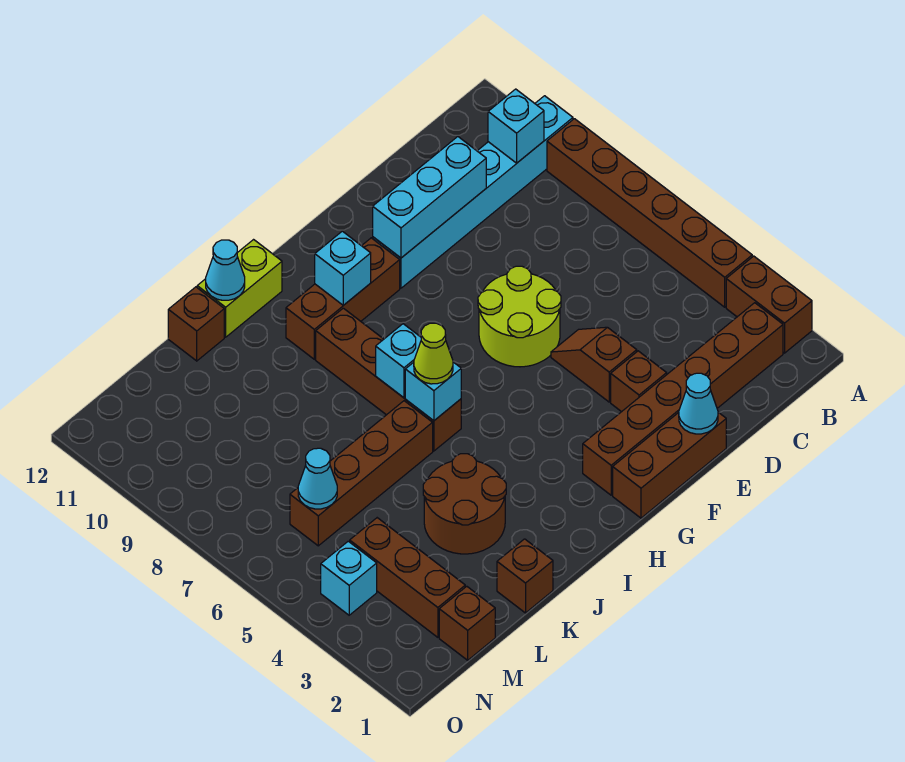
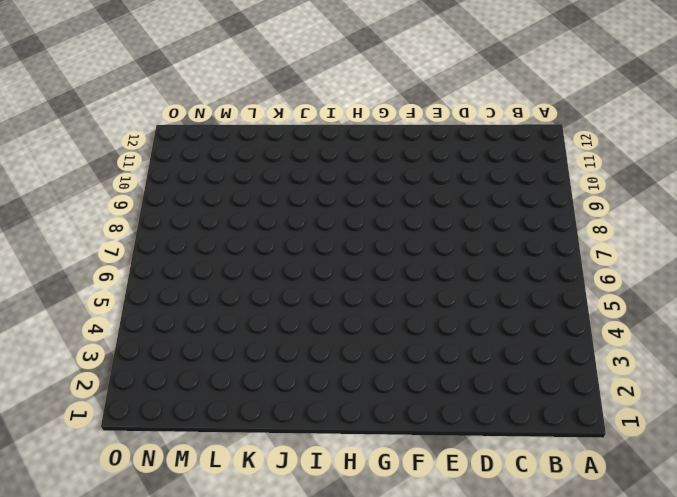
none -> brown 1x2 brick [726,256,812,353]
none -> brown 1x6 brick [547,119,752,307]
none -> cyan 1x6 brick [373,96,573,288]

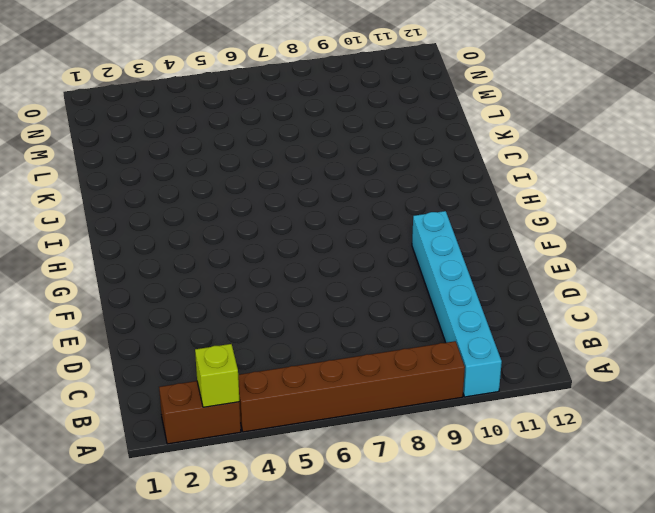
lime 1x1 brick [195,344,239,407] -> none
none -> brown 1x6 brick [583,303,783,495]
none -> brown 1x3 brick [613,412,726,518]
none -> brown 1x1 brick [611,351,667,412]

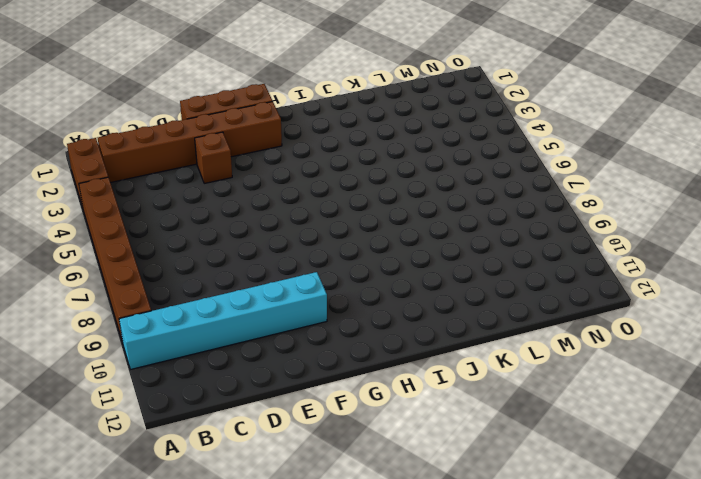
none -> brown 1x2 slope [551,327,637,402]
none -> lime 2x2 round brick [478,266,561,367]
none -> brown 1x3 brick [286,238,400,359]

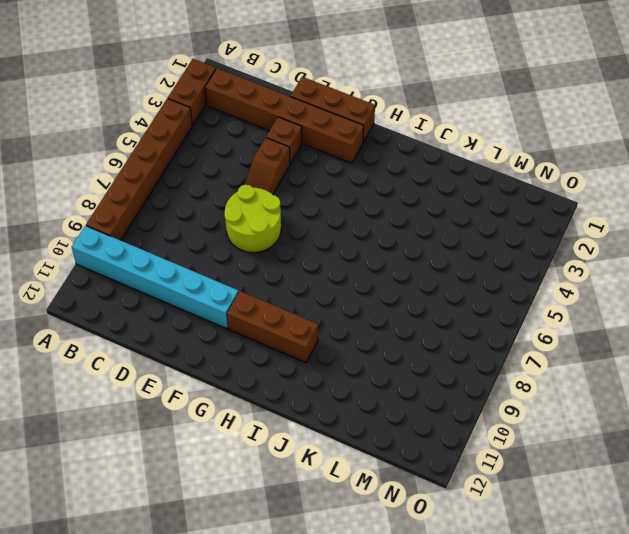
none -> brown 1x4 brick [316,308,461,451]
none -> lime 1x2 brick [197,240,282,337]
none -> brown 2x2 round brick [423,454,506,554]

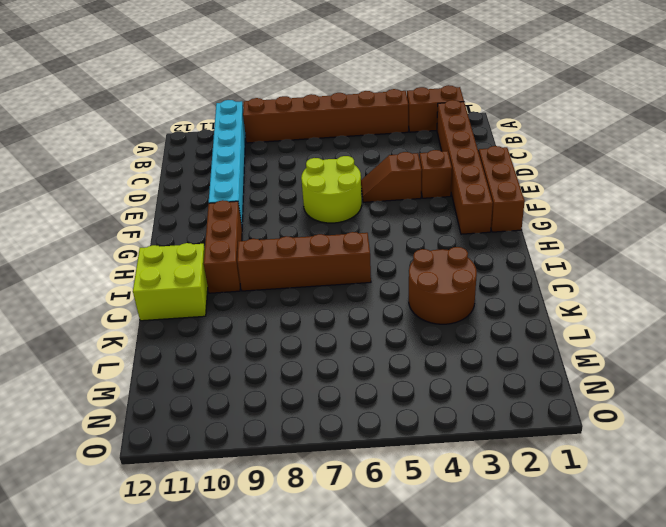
lime 2x2 brick [133,243,208,321] -> lime 1x2 brick [197,240,282,337]
none -> brown 1x4 brick [290,401,433,546]
none -> brown 1x1 brick [497,539,553,613]
none -> brown 1x1 brick [168,287,224,361]

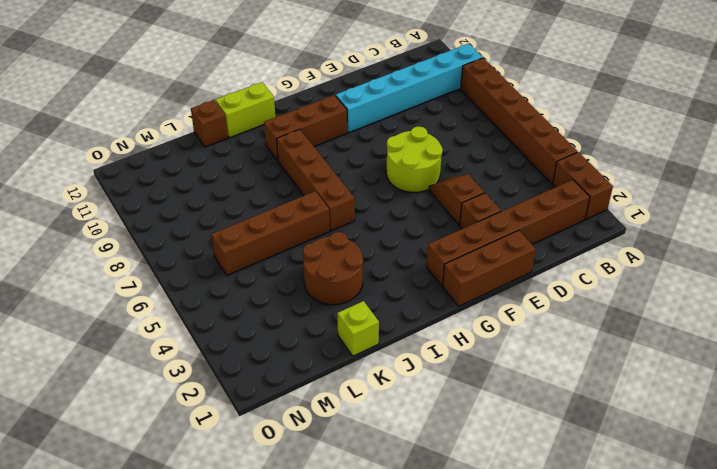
lime 1x1 brick [337,301,379,356] -> brown 1x1 brick [497,539,553,613]
none -> brown 1x1 brick [439,586,495,660]
none -> brown 1x3 brick [350,518,465,637]
none -> cyan 1x1 brick [321,541,377,615]

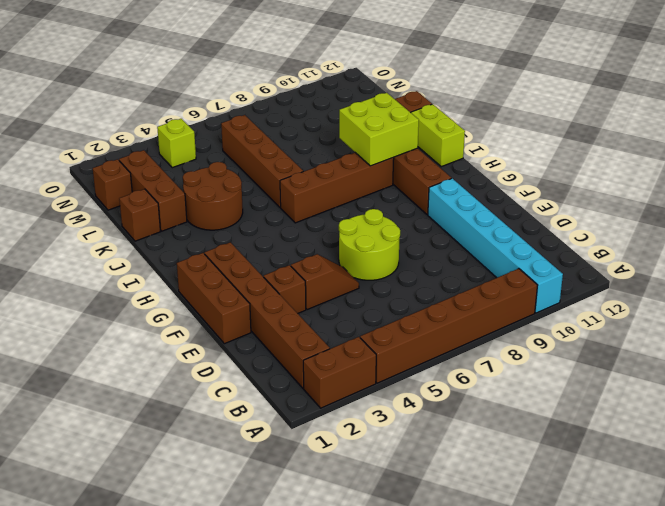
lime 2x2 brick [339,93,419,166] -> none
brown 1x3 brick [119,150,187,231] -> brown 1x3 brick turned to [350,518,465,637]
lime 1x1 brick [157,119,196,168] -> cyan 1x1 brick [321,541,377,615]
none -> cyan 1x1 brick [488,89,544,163]
none -> cyan 1x3 brick [373,137,486,258]
none -> cyan 1x1 cone [679,373,718,434]

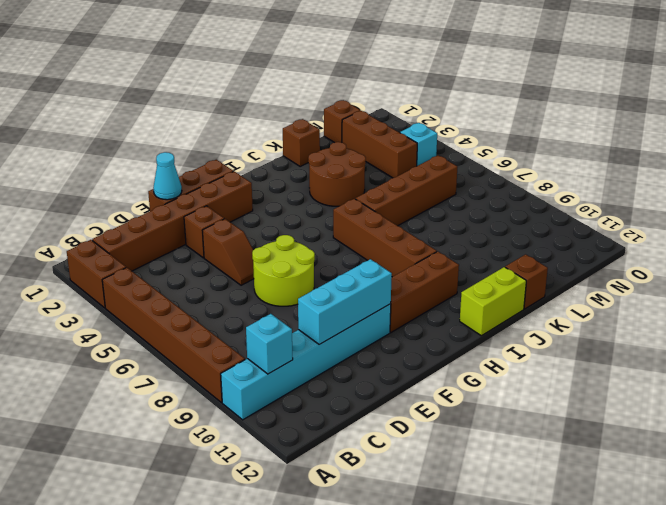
none -> cyan 1x1 brick [315,231,371,305]
none -> cyan 1x1 brick [405,362,461,421]
none -> cyan 1x1 brick [376,324,421,398]

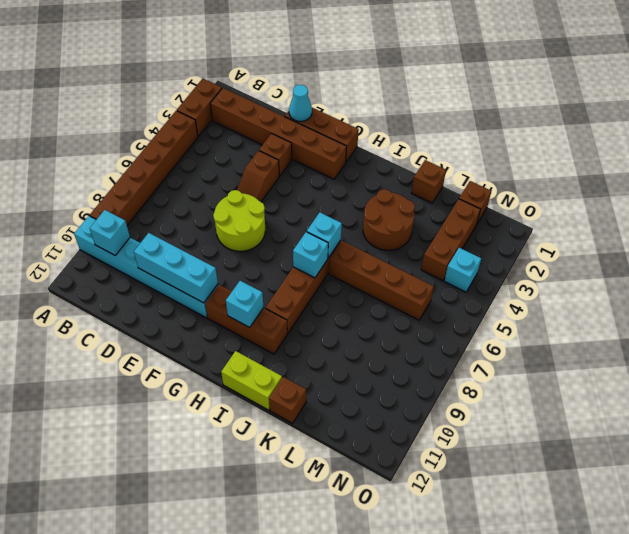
none -> cyan 1x1 cone [206,240,245,300]
none -> cyan 1x1 cone [298,448,337,509]
none -> lime 1x1 cone [414,323,453,384]

